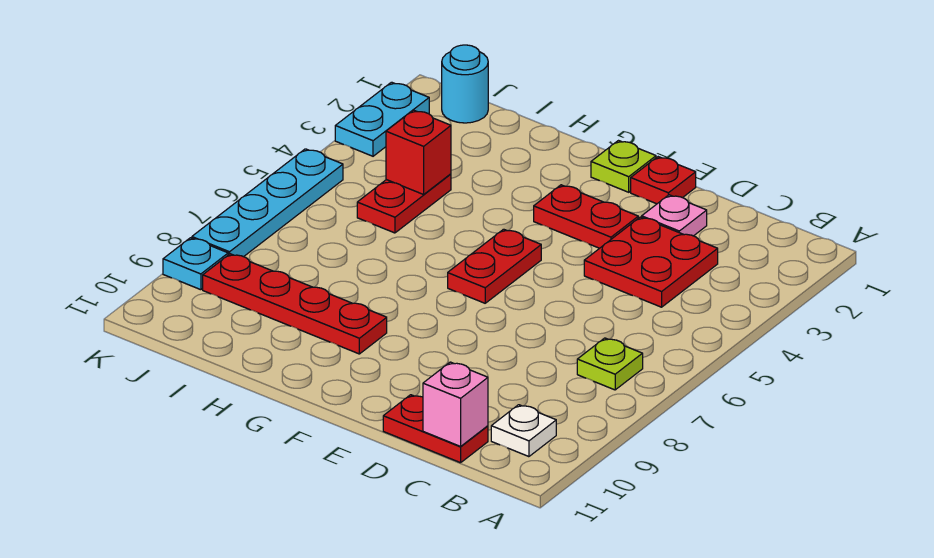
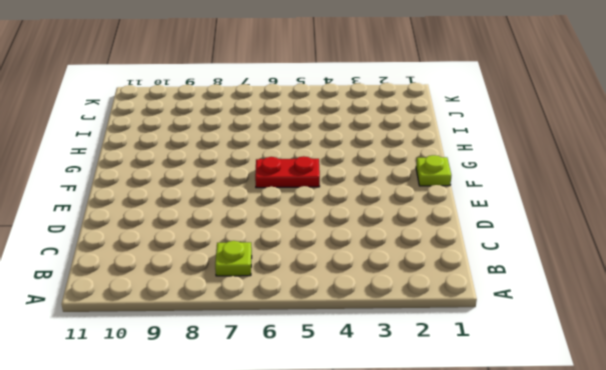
none -> white 1x1 plate [491,405,556,457]
none -> red 2x2 plate [584,217,718,307]
none -> red 1x2 plate [383,395,488,463]

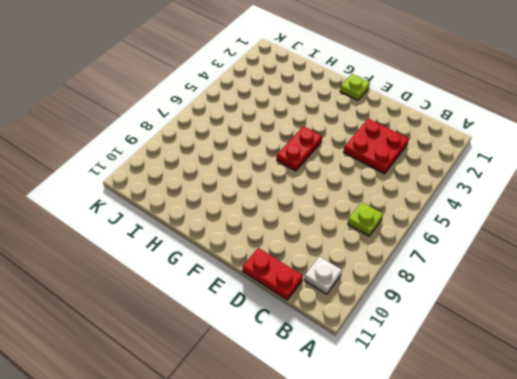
none -> pink 1x1 plate [642,195,707,236]
none -> red 1x1 plate [631,157,696,204]
none -> red 1x2 plate [534,185,638,248]

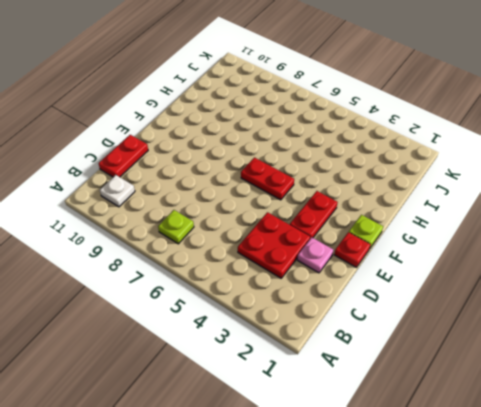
none -> red 1x4 plate [203,254,387,354]
none -> red 1x2 plate [357,174,451,233]
none -> cyan 1x1 round brick [442,45,488,123]

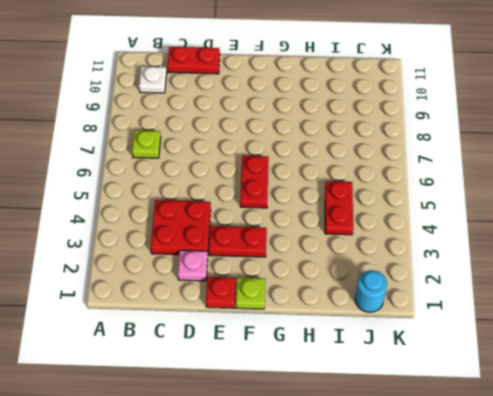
none -> red 1x4 plate [203,254,387,354]
none -> cyan 1x2 plate [335,82,429,156]
none -> cyan 1x4 plate [192,149,343,257]

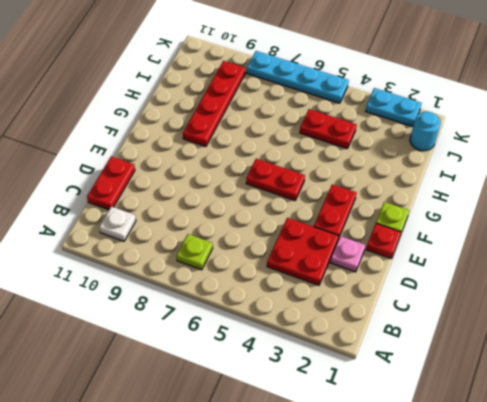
none -> cyan 1x1 plate [163,238,228,290]
none -> pink 1x1 brick [423,362,488,446]
none -> red 1x1 brick [386,110,451,194]

